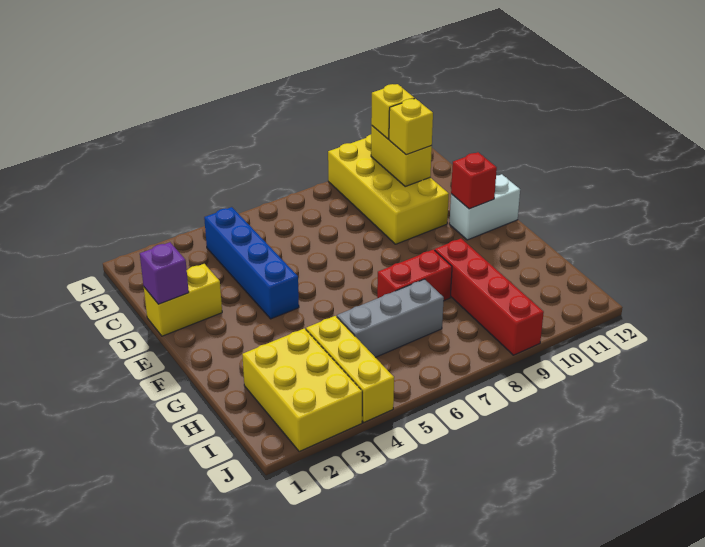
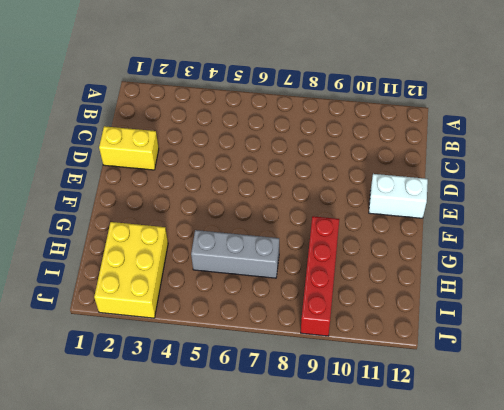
none -> yellow 2x4 brick [328,135,449,244]
none -> blue 1x4 brick [204,207,299,319]
none -> red 1x2 brick [377,249,452,300]

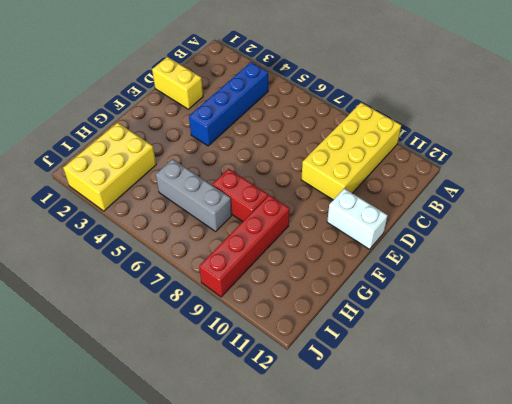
none -> yellow 1x3 brick [306,316,394,422]
none -> yellow 1x2 brick [371,126,432,186]
none -> purple 1x1 brick [140,242,189,304]

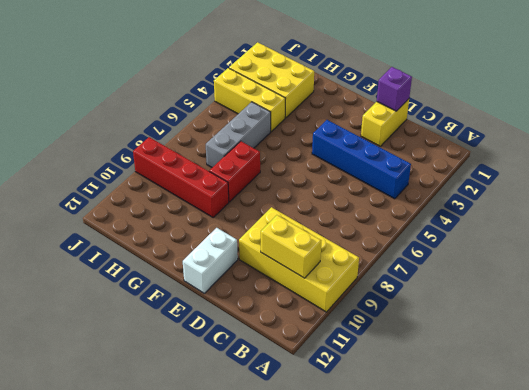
none -> red 1x1 brick [451,152,497,209]
none -> yellow 1x1 brick [371,84,415,139]
none -> yellow 1x1 brick [389,99,433,155]

